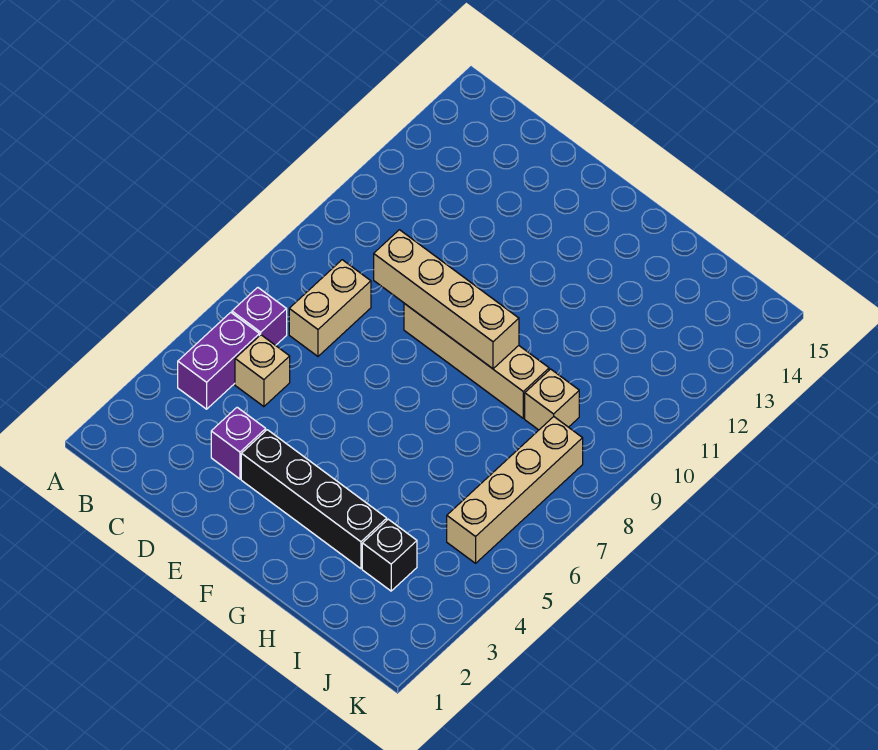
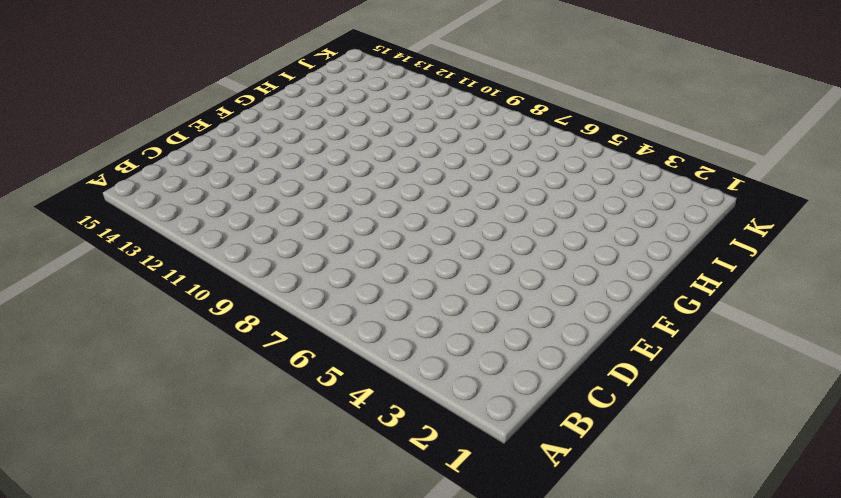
none -> purple 1x2 brick [178,312,259,409]
none -> purple 1x1 brick [232,287,287,345]

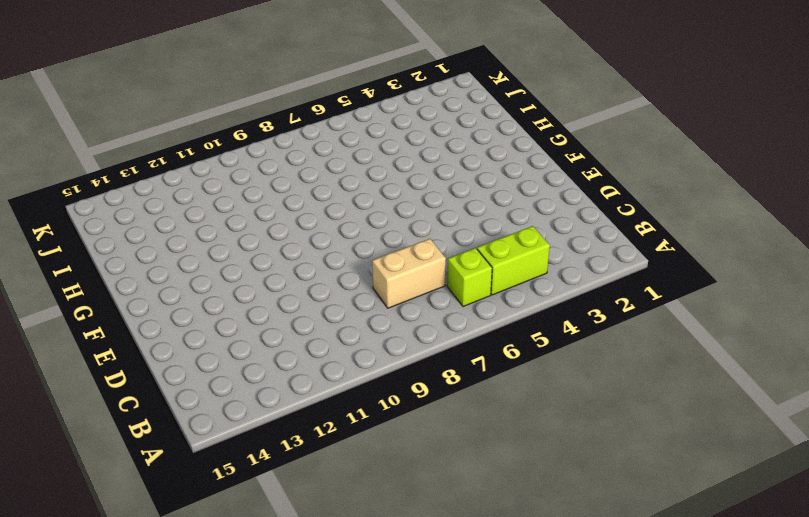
lime 1x2 brick [477,226,550,295] -> purple 1x2 brick [178,312,259,409]
lime 1x1 brick [447,248,492,307] -> purple 1x1 brick [232,287,287,345]
none -> tan 1x1 brick [235,335,290,407]
none -> purple 1x1 brick [211,407,266,479]

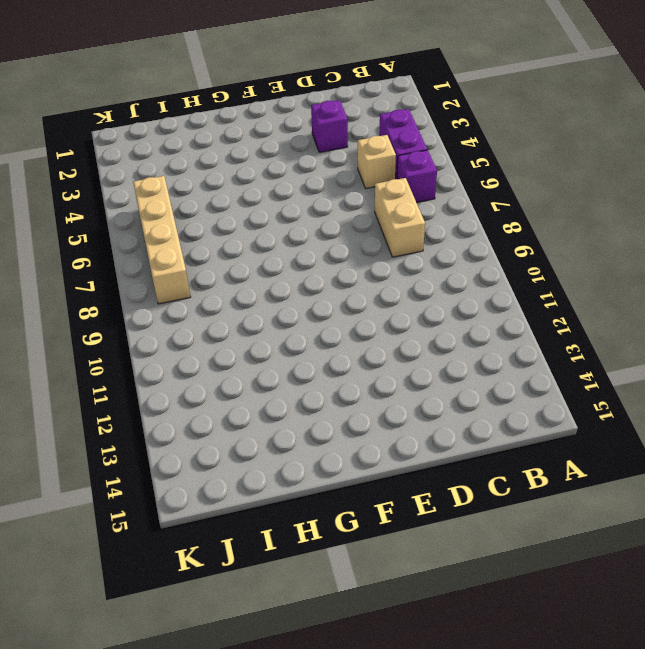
none -> black 1x4 brick [241,430,387,569]
none -> tan 1x4 brick [404,303,549,418]

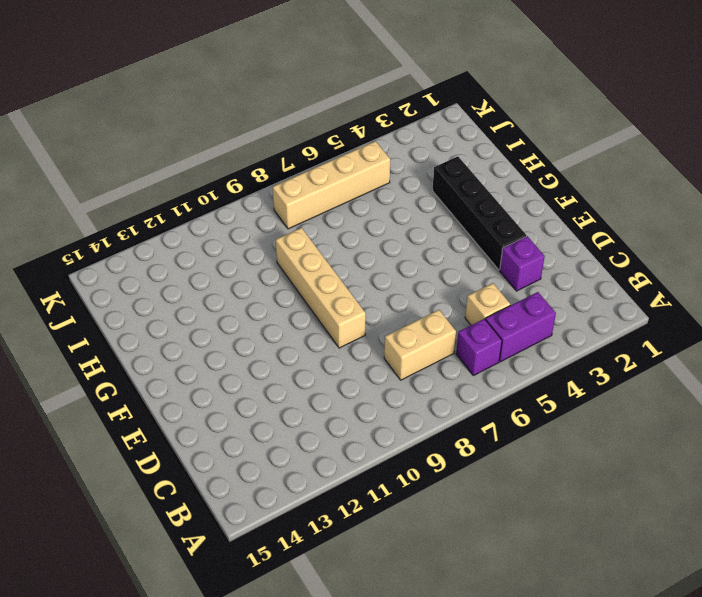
none -> black 1x1 brick [362,519,417,591]
none -> tan 1x1 brick [525,369,579,430]

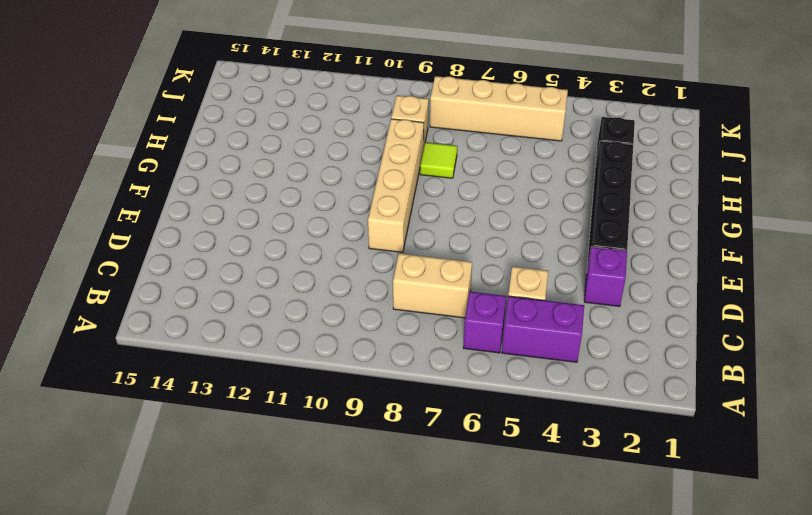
lime 1x1 tile [420,142,457,178] -> none
none -> tan 1x4 brick [374,230,519,369]

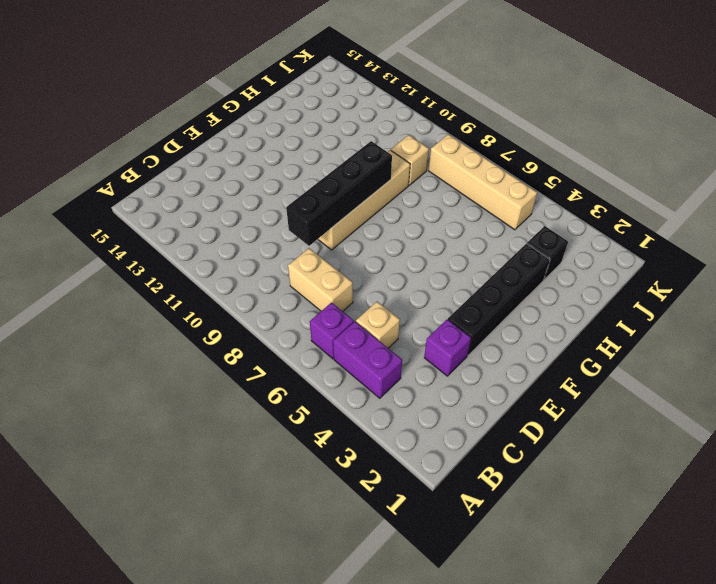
black 1x4 brick [286,141,392,246] -> tan 1x4 brick [374,230,519,369]

